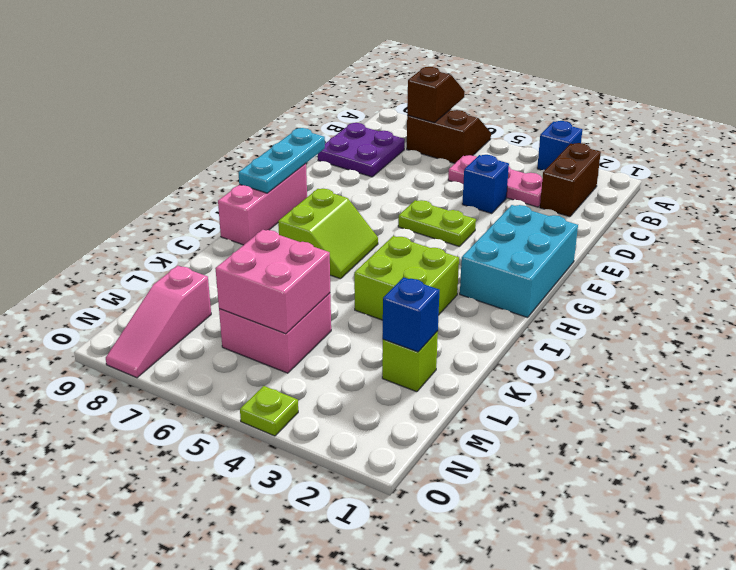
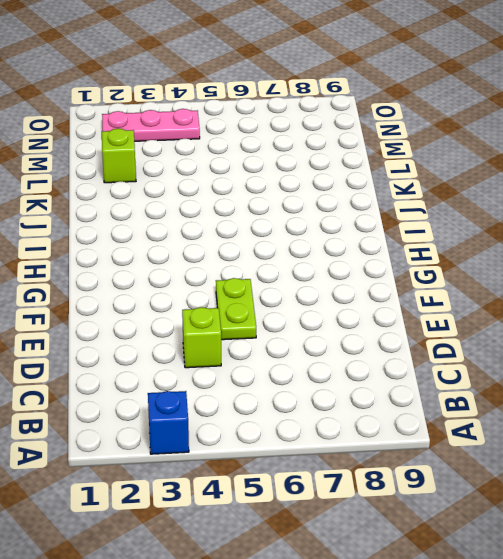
lime 1x1 brick [182,307,221,368] -> blue 1x1 brick [462,155,509,214]
lime 1x2 plate [216,278,256,340] -> lime 1x2 plate turned to [398,200,476,247]
pink 1x3 plate [102,109,200,141] -> pink 1x3 plate moved to [448,155,542,207]
none -> brown 2x2 slope [407,110,491,163]
none -> brown 1x2 brick [540,143,601,217]
none -> purple 2x2 plate [318,123,405,177]

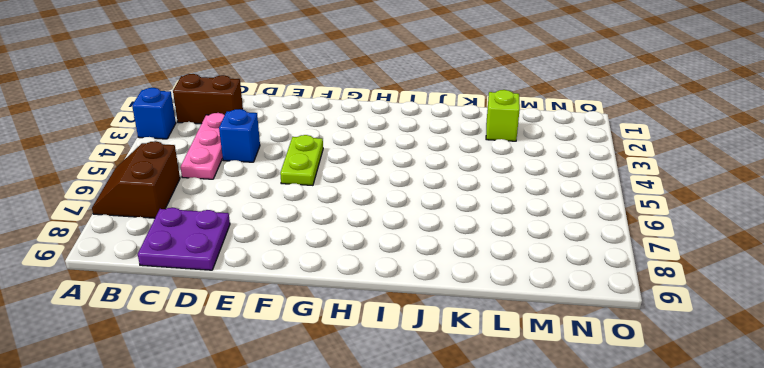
none -> cyan 2x3 brick [460,205,578,317]
none -> pink 1x3 brick [218,163,307,245]
none -> lime 2x2 slope [278,189,378,279]

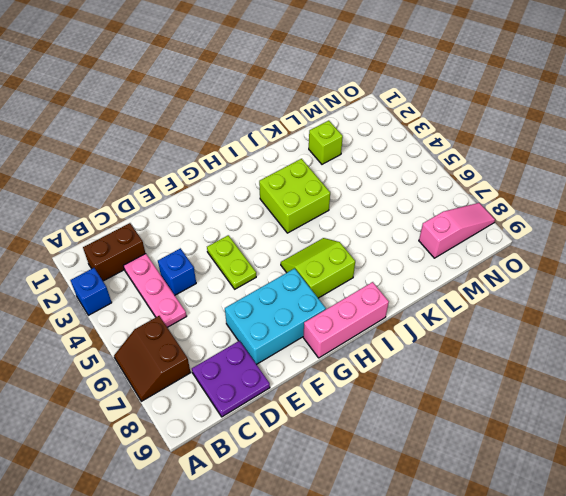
cyan 2x3 brick [225,268,326,364] -> cyan 2x3 brick moved to [460,205,578,317]
none -> pink 2x2 brick [219,293,331,373]
none -> lime 1x1 plate [240,386,298,436]
none -> brown 1x2 slope [407,67,465,123]

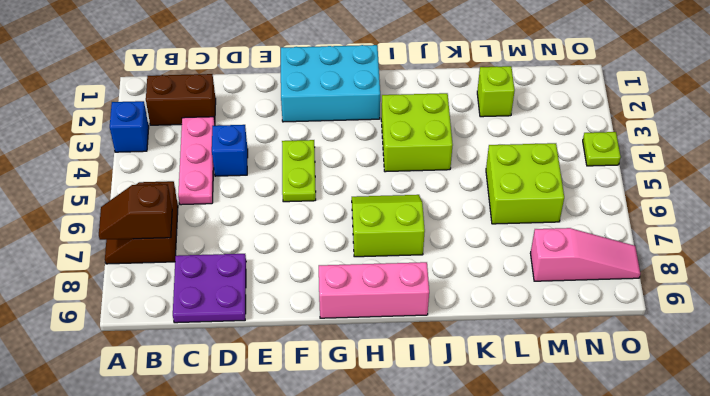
lime 2x2 brick [486,143,564,224] -> pink 2x2 brick [219,293,331,373]
none -> cyan 1x3 plate [238,128,325,193]
none -> blue 1x1 brick [382,277,439,352]
none -> pink 2x2 brick [215,230,330,334]

